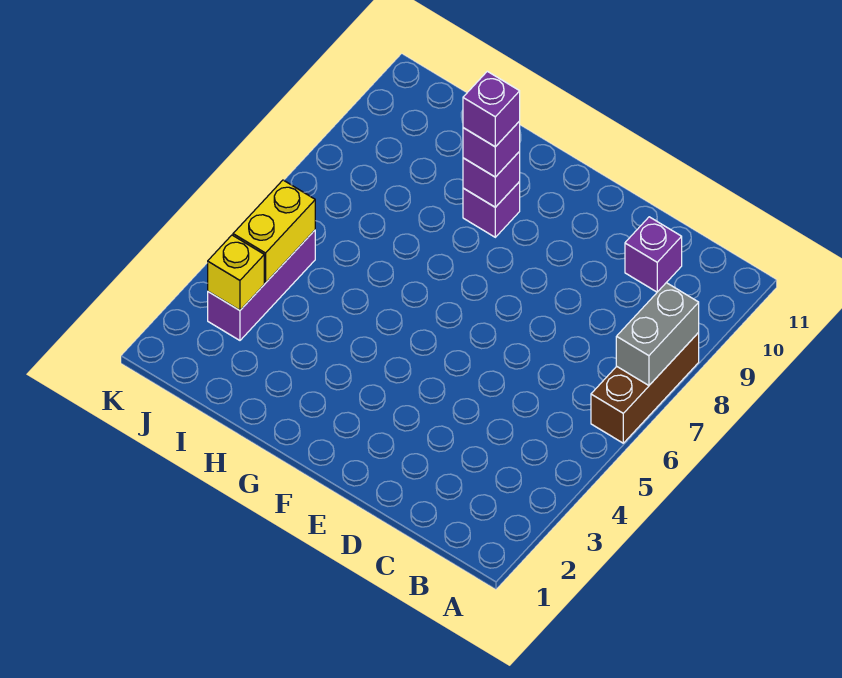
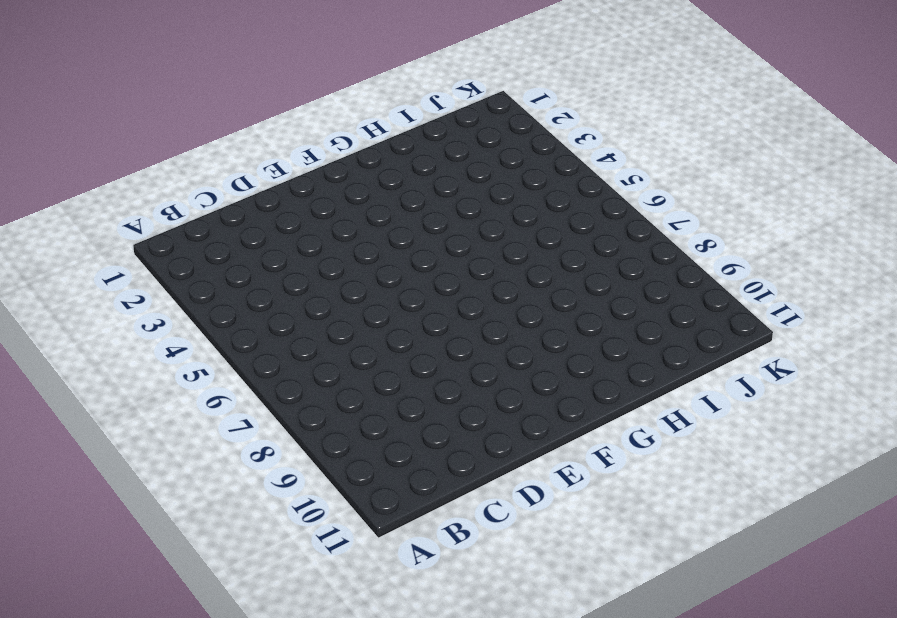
none -> brown 1x3 brick [591,333,699,443]
none -> purple 1x1 brick [625,217,682,292]

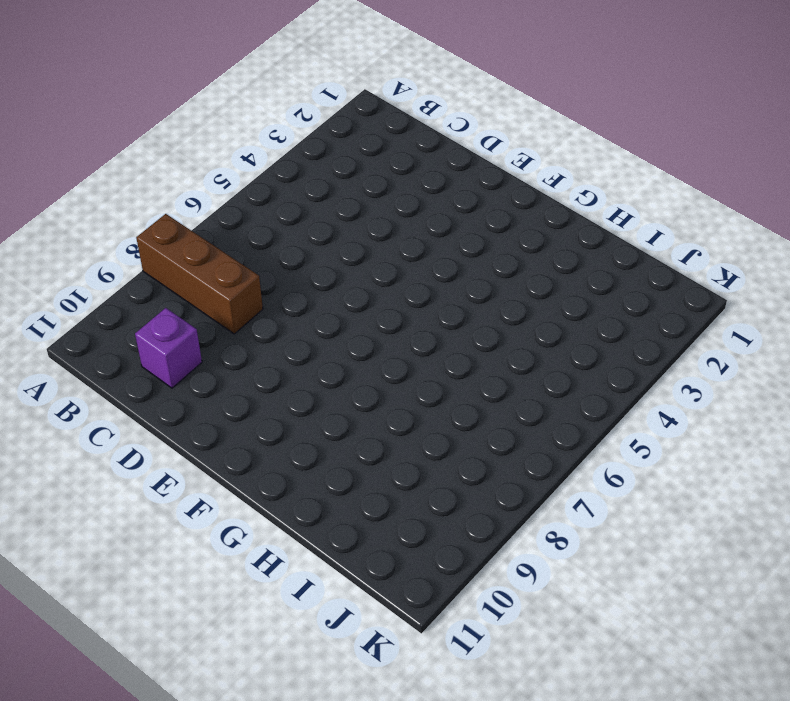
brown 1x3 brick [136,214,263,334] -> brown 1x3 brick turned to [591,333,699,443]
none -> purple 1x1 brick [463,182,520,237]
none -> purple 1x3 brick [208,230,315,340]

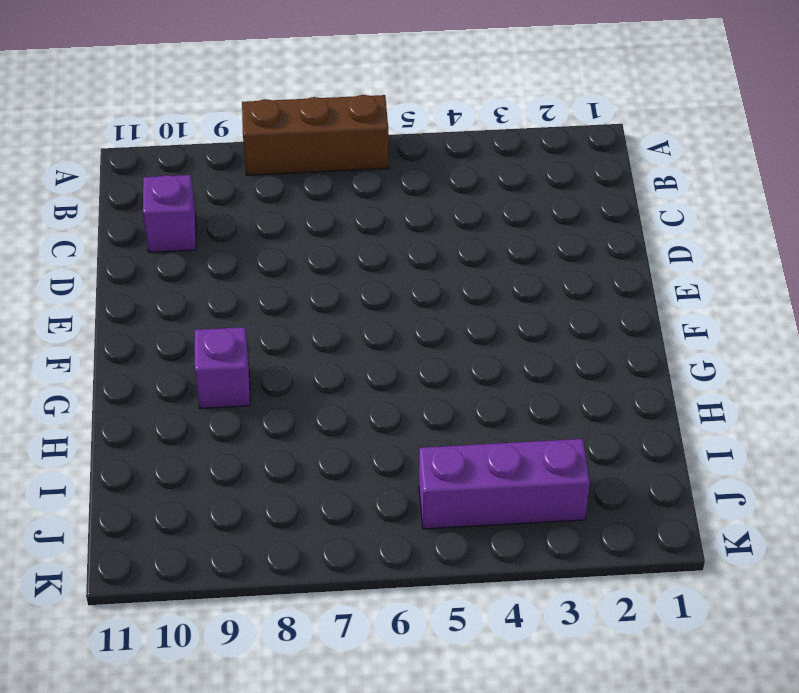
none -> grey 1x2 brick [616,283,699,386]
none -> purple 1x1 brick [463,152,520,207]

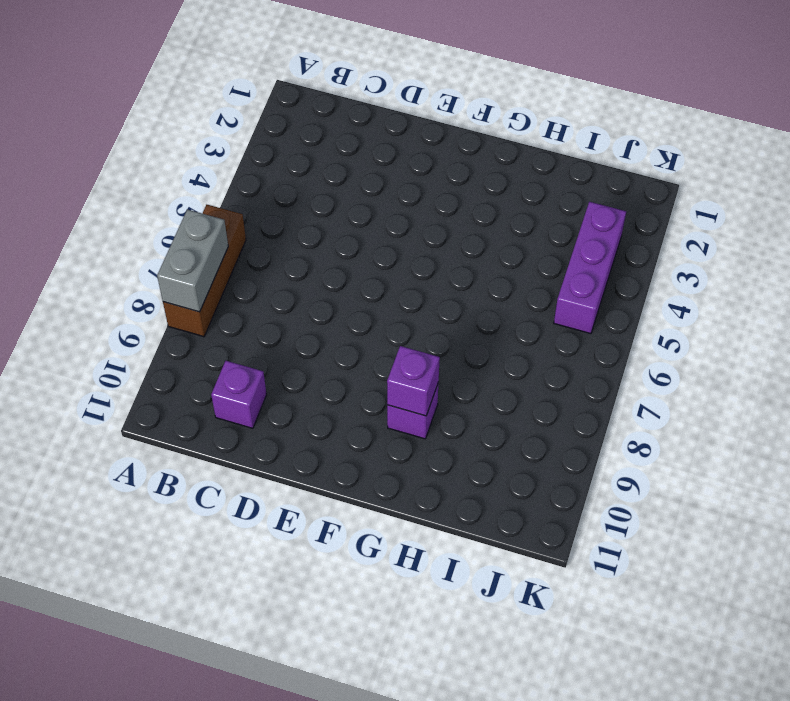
none -> yellow 1x1 brick [208,235,264,310]
none -> yellow 1x2 brick [233,180,315,283]

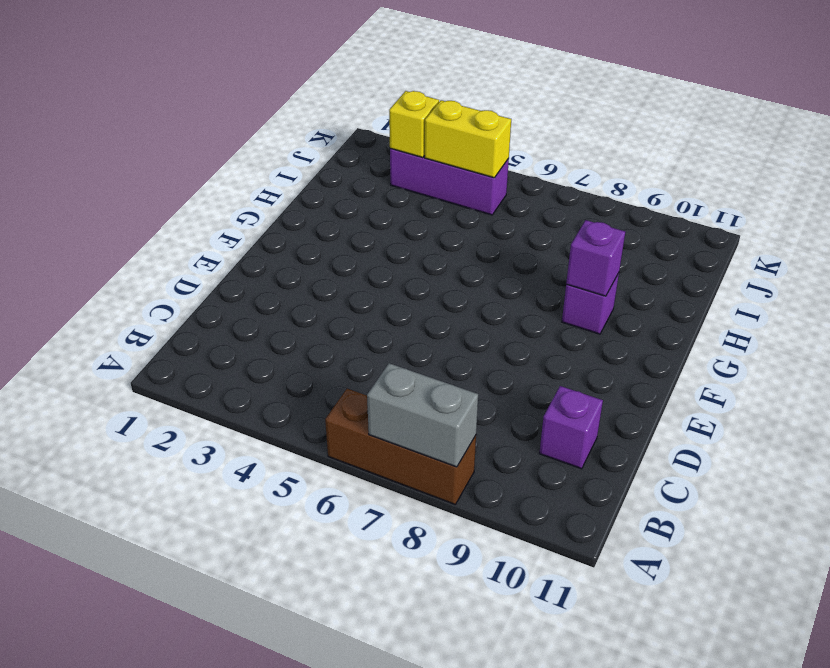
none -> purple 1x1 brick [463,121,520,177]
none -> purple 1x1 brick [463,71,520,147]

